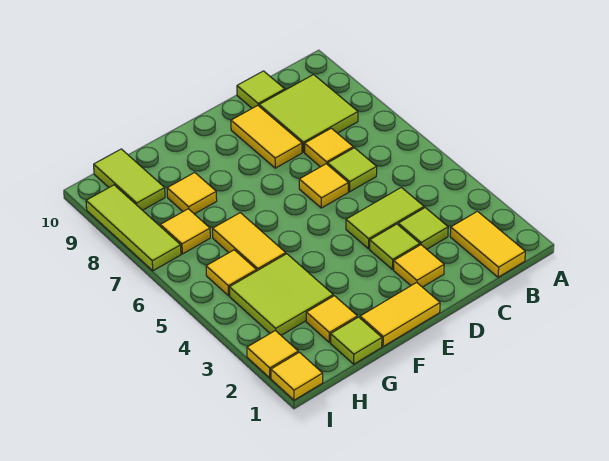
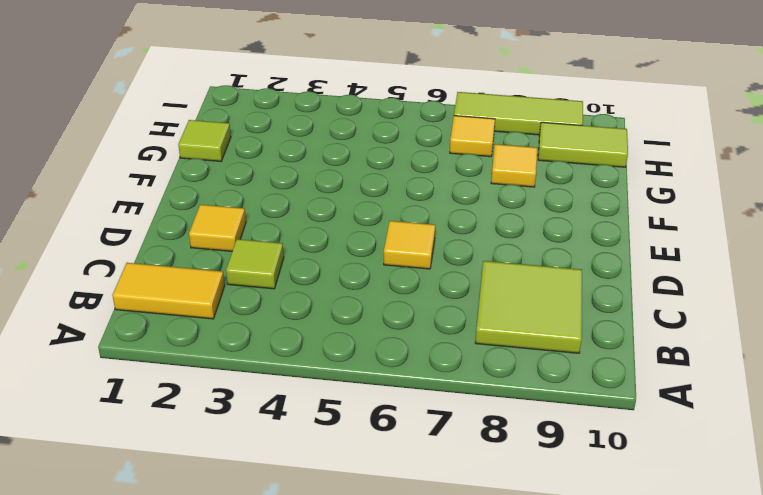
none -> lime 1x2 tile [346,187,424,249]
none -> lime 1x1 tile [328,148,377,192]
none -> yellow 1x1 tile [305,128,353,167]

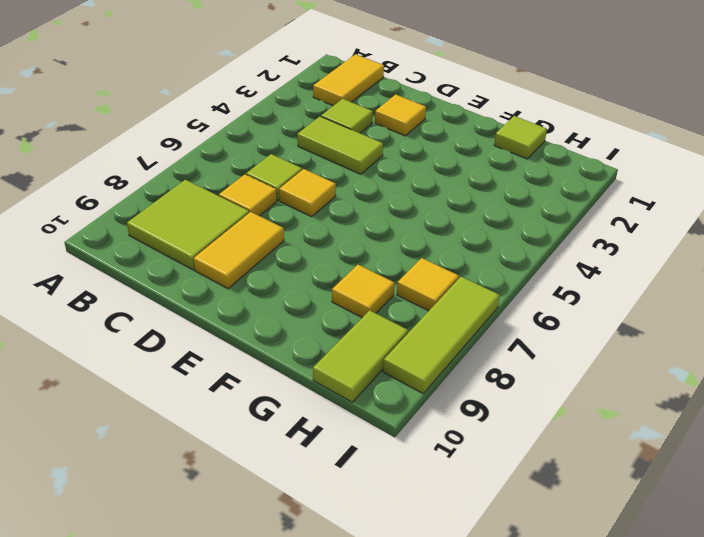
none -> lime 1x1 tile [237,71,285,108]
none -> lime 1x1 tile [370,224,420,269]
none -> yellow 1x2 tile [360,283,440,347]

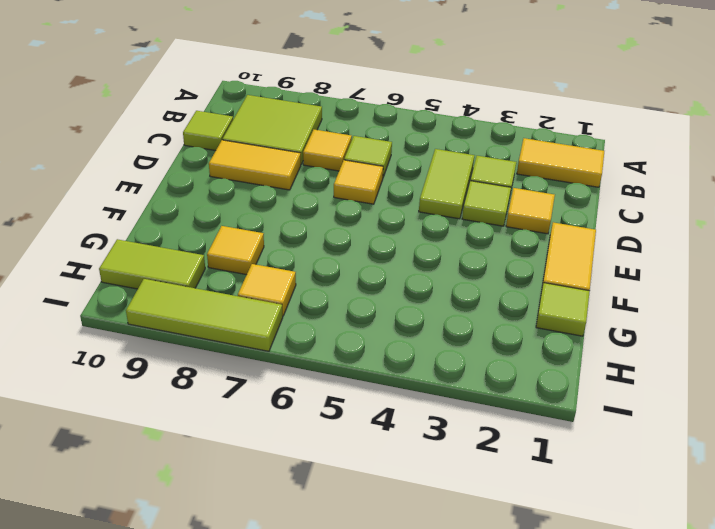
none -> yellow 1x1 tile [306,296,357,342]
none -> lime 2x2 tile [229,254,333,335]
none -> yellow 1x2 tile [213,213,286,271]

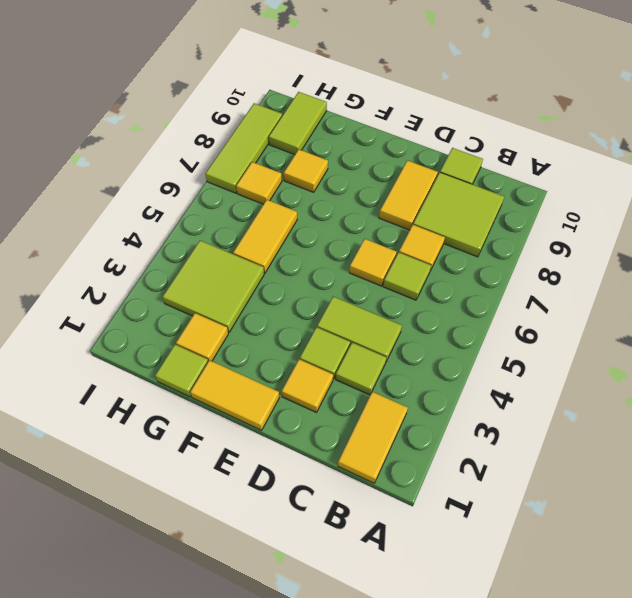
none -> yellow 1x1 tile [206,250,256,296]
none -> yellow 1x1 tile [271,352,323,400]
none -> yellow 1x1 tile [247,331,298,378]

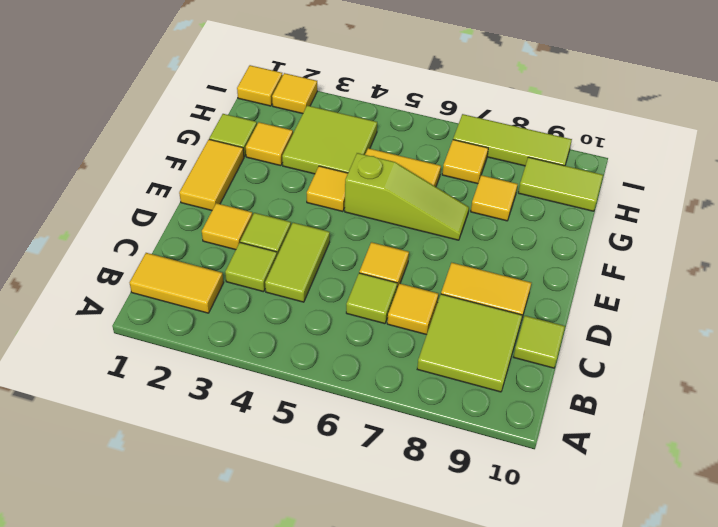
yellow 1x1 tile [307,166,348,212] -> yellow 1x1 tile moved to [206,250,256,296]
lime 1x3 slope [345,153,469,240] -> none

